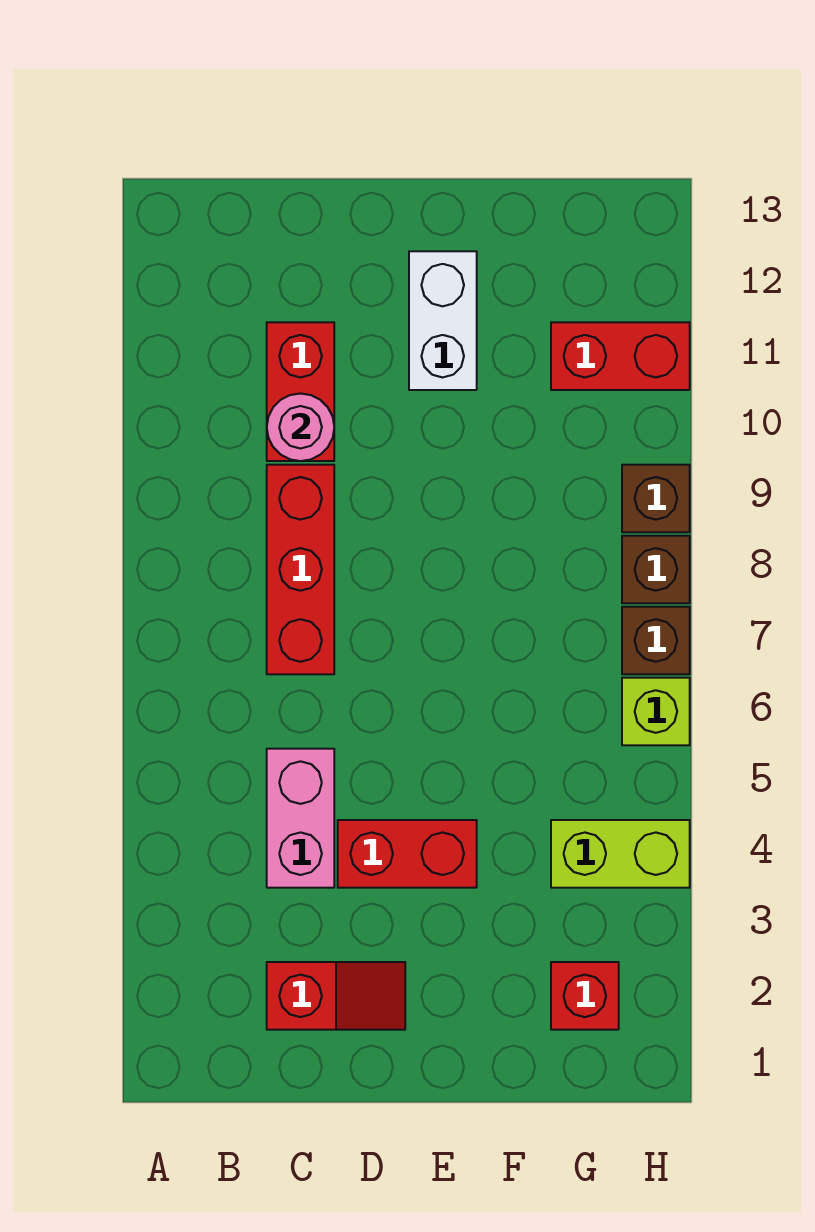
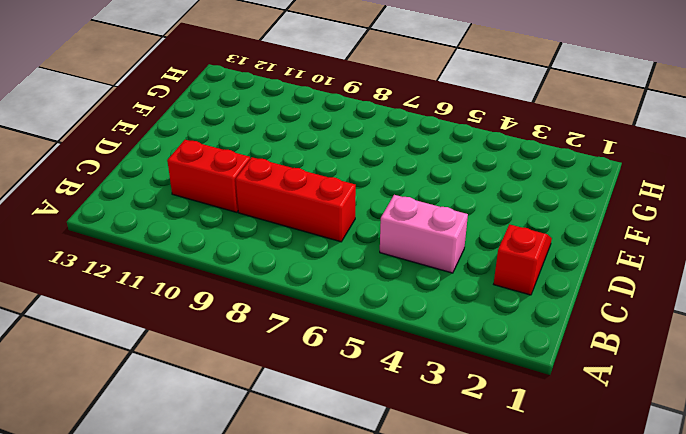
none -> red 1x2 brick [338,820,477,888]
none -> white 1x2 brick [409,251,477,390]
none -> red 1x1 brick [551,962,619,1030]

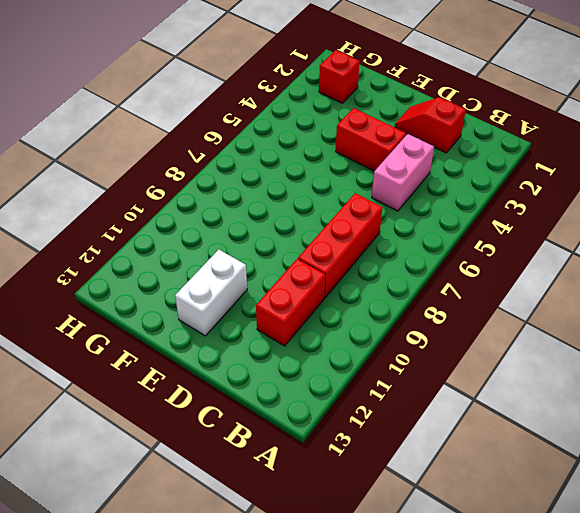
none -> lime 1x2 brick [551,820,690,888]
none -> red 1x2 brick [551,322,690,390]
none -> lime 1x1 brick [622,678,690,745]

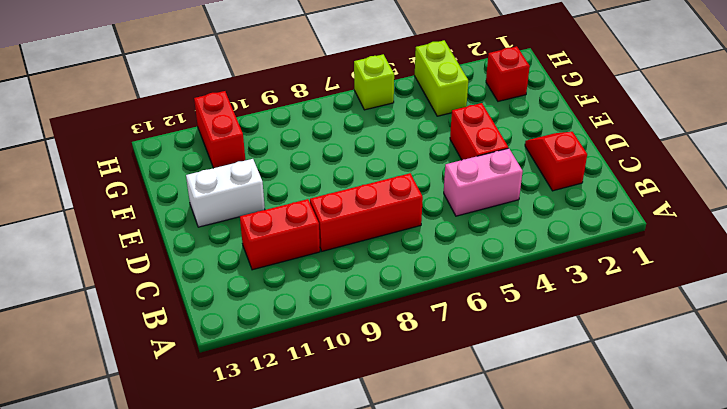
none -> brown 1x1 brick [622,607,690,674]
none -> brown 1x1 brick [622,536,690,603]
none -> brown 1x1 brick [622,465,690,532]

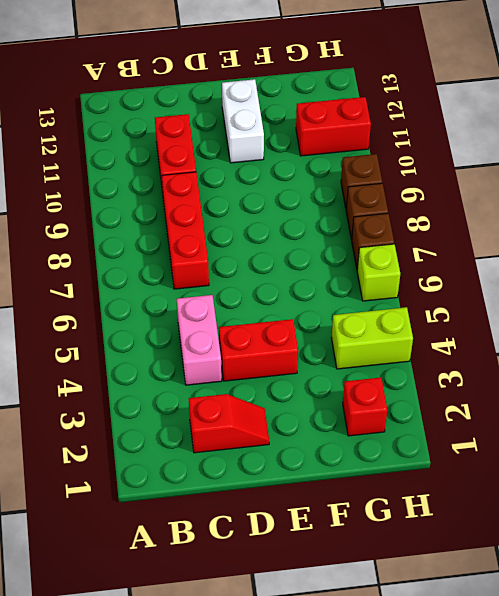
none -> pink 1x1 round brick [267,394,334,461]

